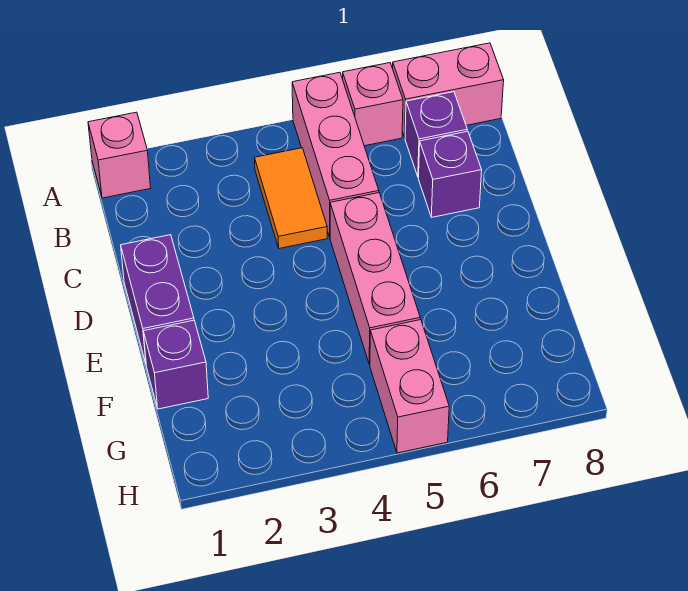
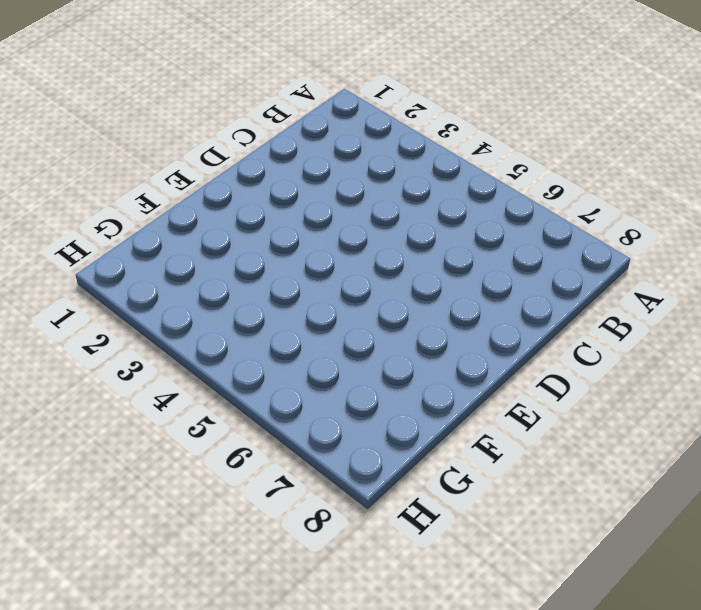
none -> pink 1x1 brick [88,112,151,198]
none -> pink 1x3 brick [292,72,379,237]

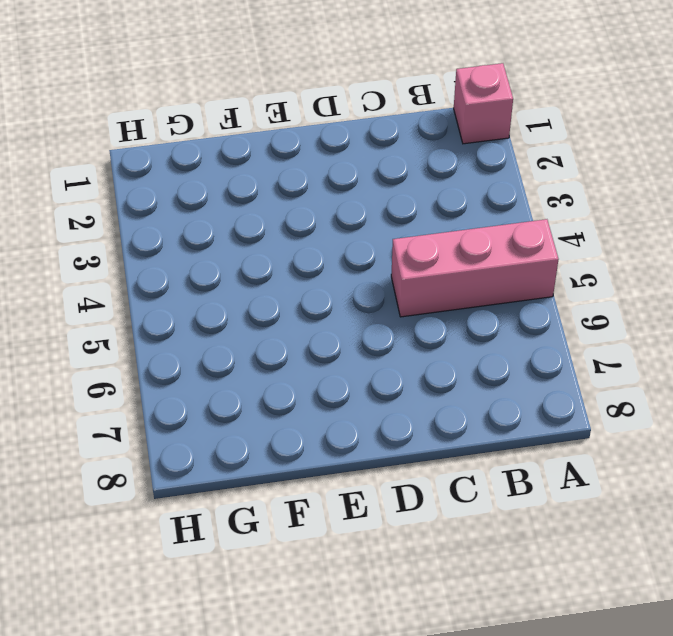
none -> pink 1x1 brick [343,63,403,146]
none -> pink 1x2 brick [393,43,504,137]

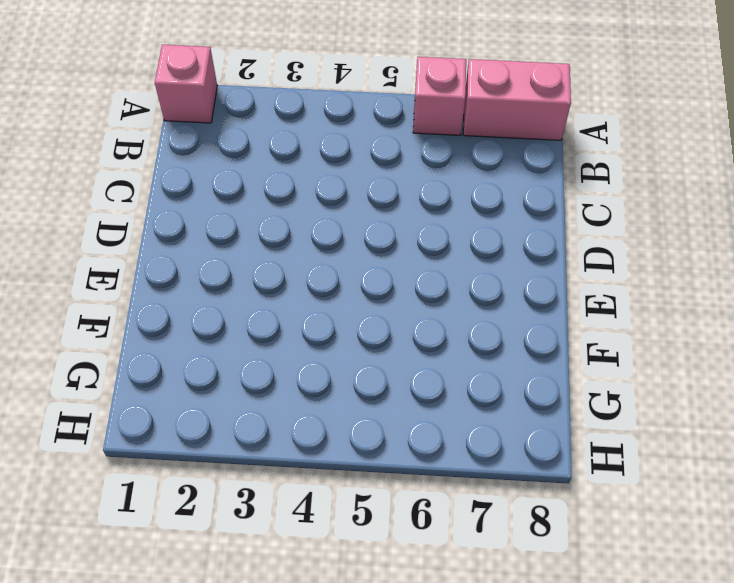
none -> pink 1x3 brick [292,72,379,237]
none -> orange 1x2 tile [255,148,327,249]

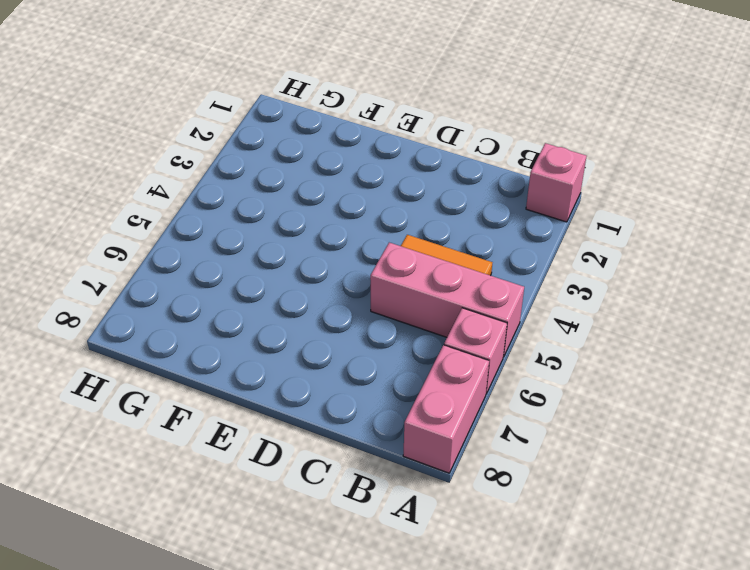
none -> purple 1x1 brick [405,92,467,177]
none -> purple 1x1 brick [419,131,482,217]

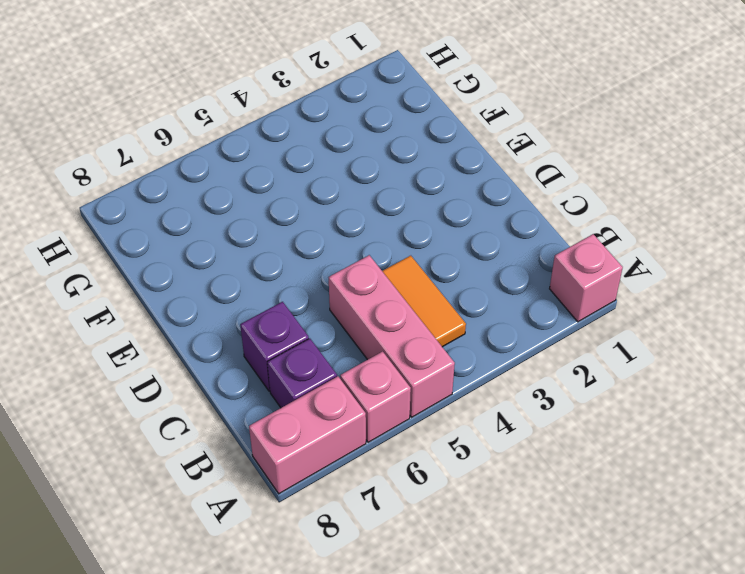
none -> purple 1x2 brick [121,235,194,363]
none -> pink 1x3 brick [330,193,420,365]

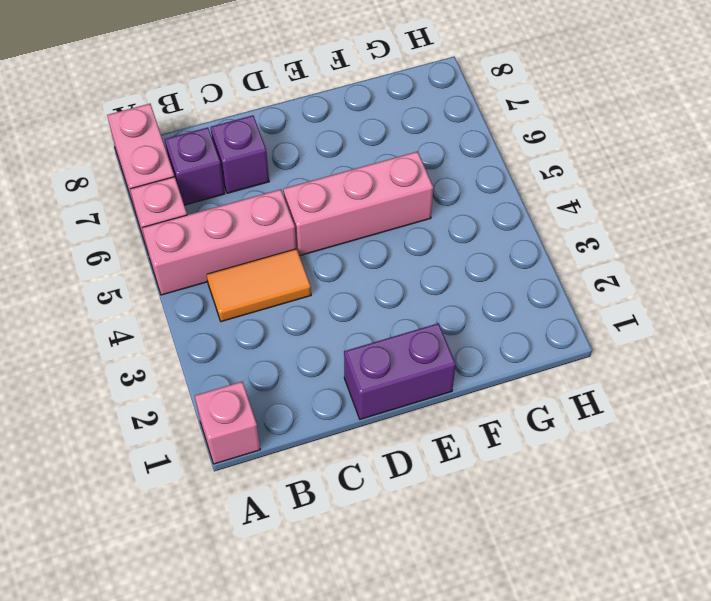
none -> purple 1x1 brick [143,320,208,409]
none -> pink 1x2 brick [370,320,449,453]

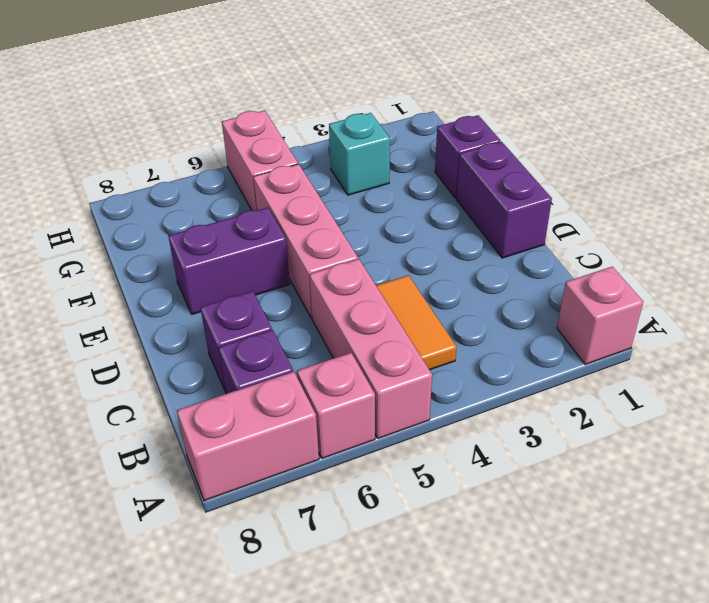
purple 1x2 brick [168,208,290,314] -> none
cyan 1x1 brick [329,113,390,195] -> none

